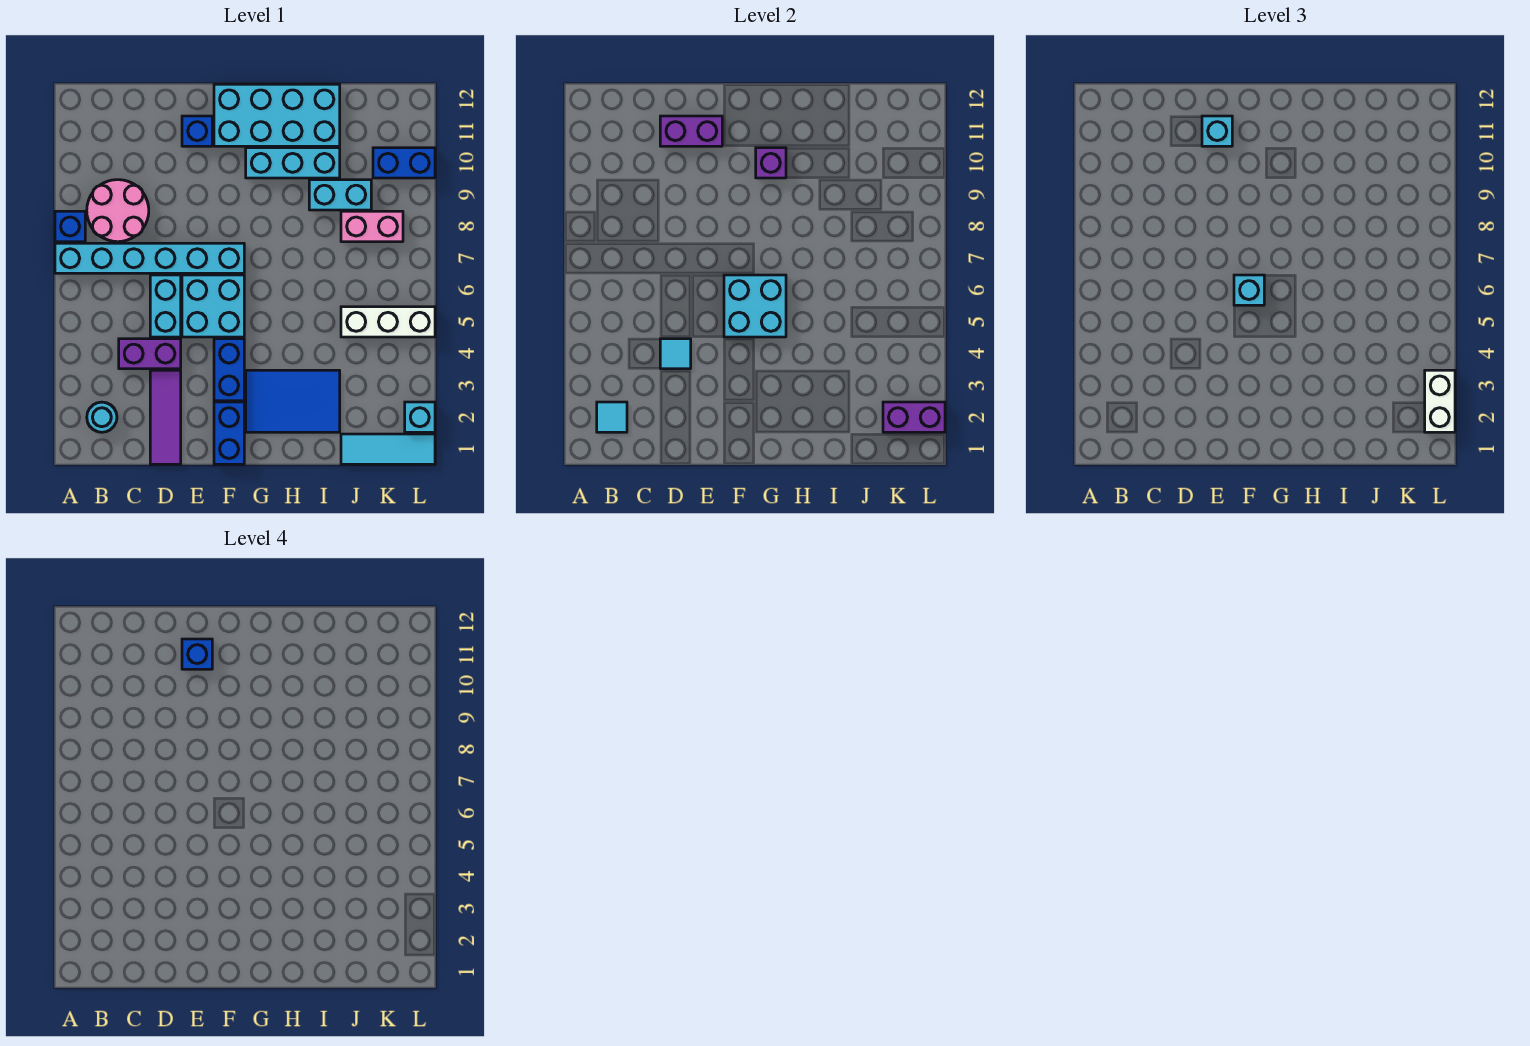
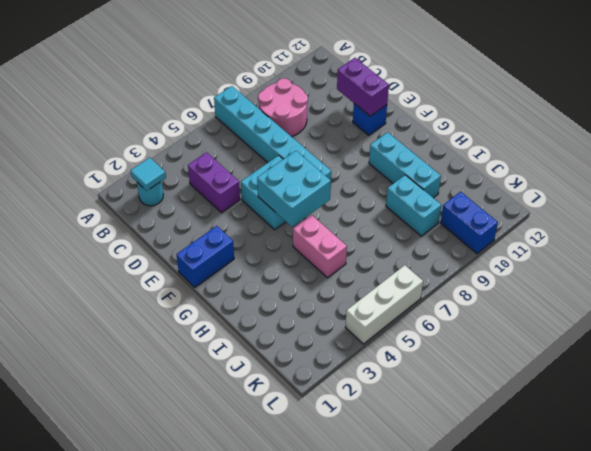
pink 1x2 brick [293,215,347,278] -> pink 1x2 brick moved to [341,211,403,242]
white 1x3 brick [346,265,423,344] -> white 1x3 brick turned to [341,307,435,337]
none -> blue 1x1 brick [55,211,85,242]
none -> purple 1x3 tile [150,370,181,464]
none -> cyan 1x2 brick [150,275,181,337]
none -> blue 1x2 brick [214,339,244,401]

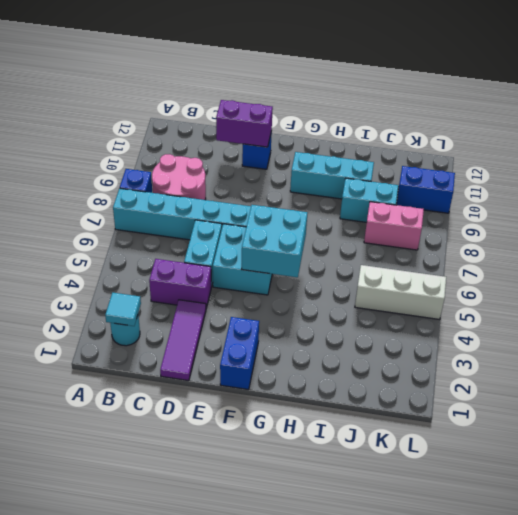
none -> blue 1x2 brick [214,339,244,401]
none -> cyan 2x4 brick [214,84,340,146]
none -> blue 2x3 tile [246,370,340,432]
none -> cyan 1x3 tile [341,434,435,464]

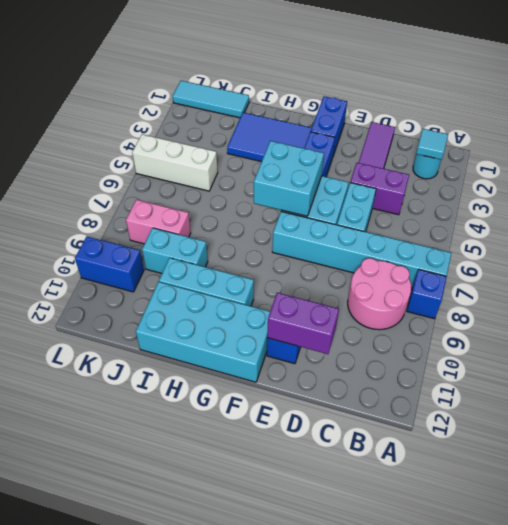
none -> cyan 1x1 brick [405,402,435,432]
none -> cyan 1x1 tile [660,339,691,369]
none -> purple 1x1 brick [756,148,786,178]
none -> purple 1x2 brick [883,402,945,432]

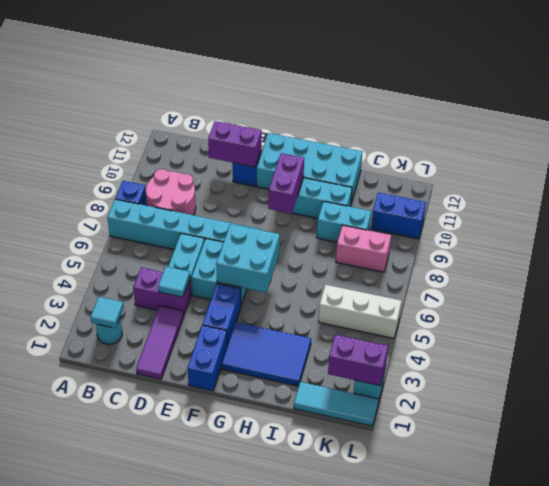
purple 1x2 brick [268,153,304,214] -> purple 1x1 brick [756,148,786,178]
none -> cyan 1x1 brick [1202,116,1232,146]
none -> cyan 1x1 brick [1234,275,1264,305]
none -> white 1x2 brick [1425,370,1455,432]
none -> blue 1x1 brick [182,639,212,669]

